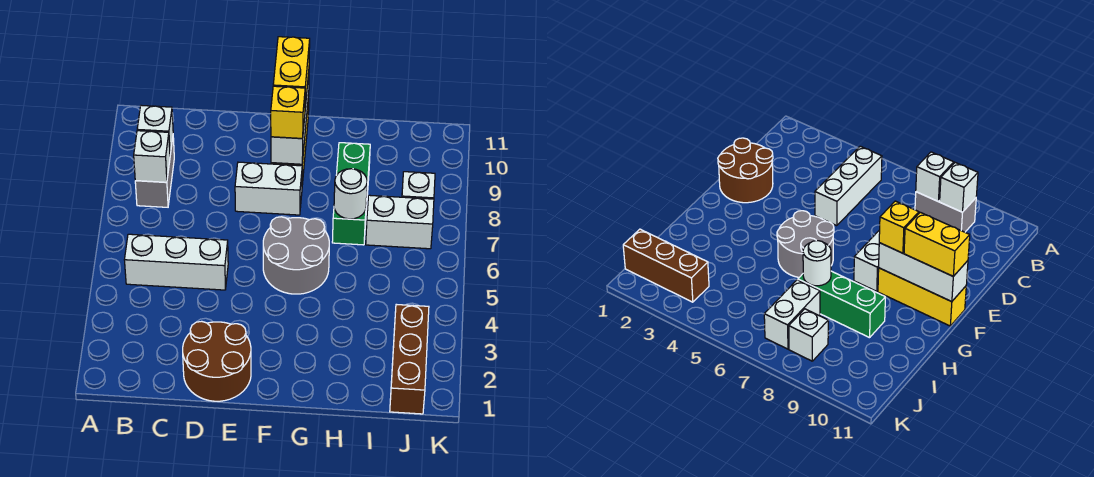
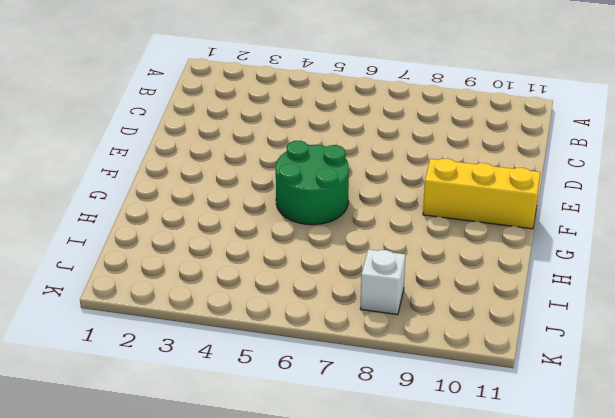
green 2x2 round brick [276,141,349,225] -> grey 2x2 round brick [263,217,329,294]
none -> white 1x3 brick [125,234,228,290]
none -> grey 1x2 brick [135,138,174,207]
none -> brown 2x2 round brick [183,321,251,401]

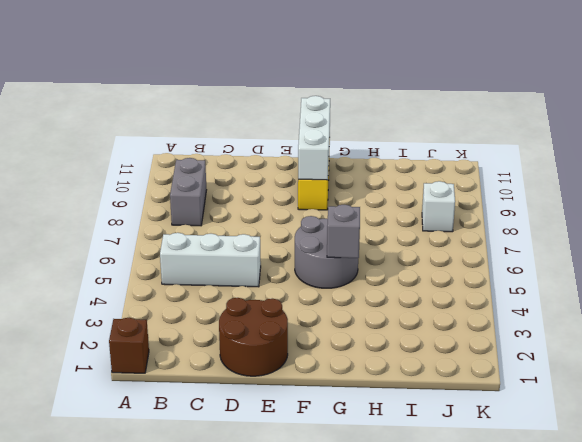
brown 1x1 brick [109,318,149,373] -> none
grey 1x1 brick [327,205,360,258] -> none
none -> white 1x2 brick [235,162,302,215]
none -> green 1x3 brick [332,143,370,245]
none -> white 1x2 brick [366,195,434,249]

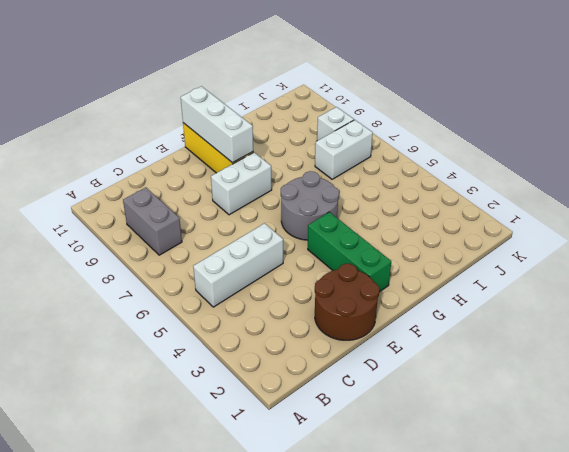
green 1x3 brick [308,212,391,292] -> green 1x3 brick moved to [332,143,370,245]
none -> brown 1x3 brick [390,304,429,414]
none -> white 1x1 brick [134,131,170,182]
none -> white 1x1 brick [137,105,173,154]

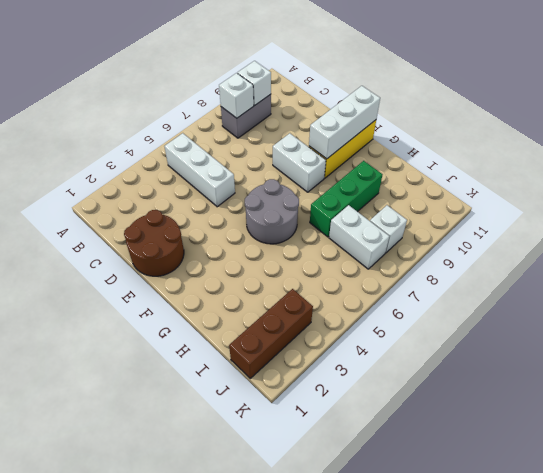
none -> white 1x1 round brick [334,169,367,219]
none -> yellow 1x1 brick [271,86,305,138]
none -> yellow 1x2 brick [273,37,310,107]

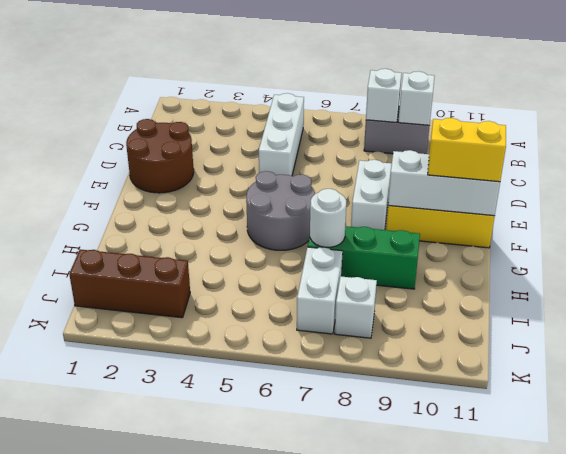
none -> yellow 1x1 brick [271,86,305,138]

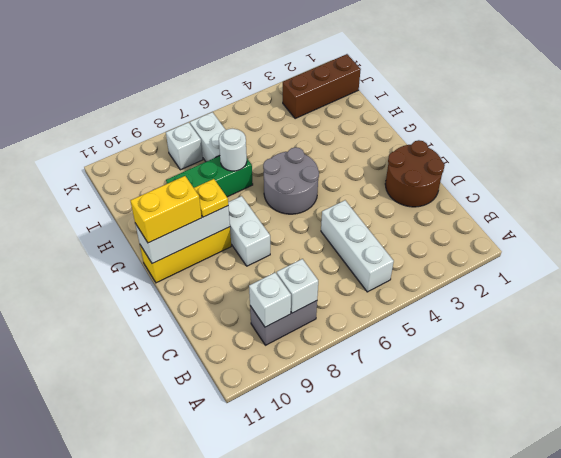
yellow 1x1 plate [194,179,228,217] -> yellow 1x1 brick [271,86,305,138]

